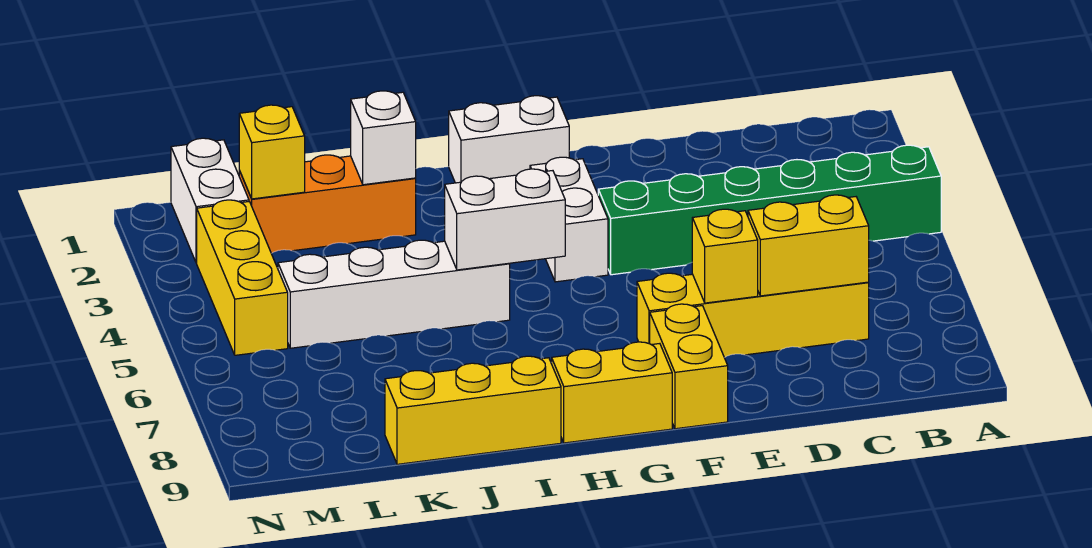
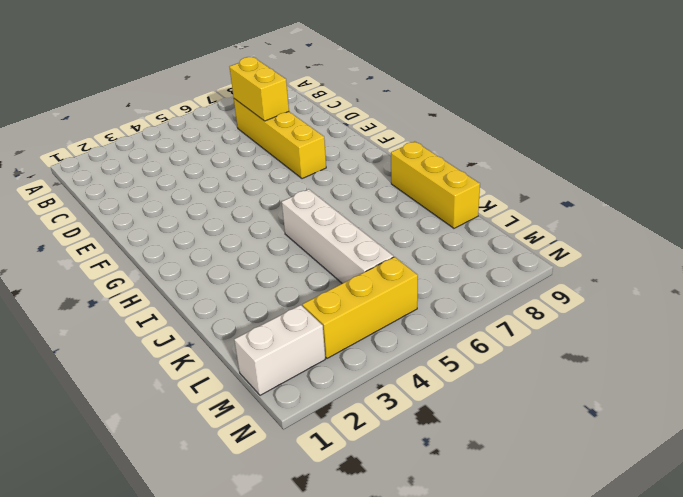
none -> green 1x6 brick [598,145,941,275]
none -> yellow 1x2 brick [650,304,728,429]
none -> white 1x2 brick [449,96,569,183]

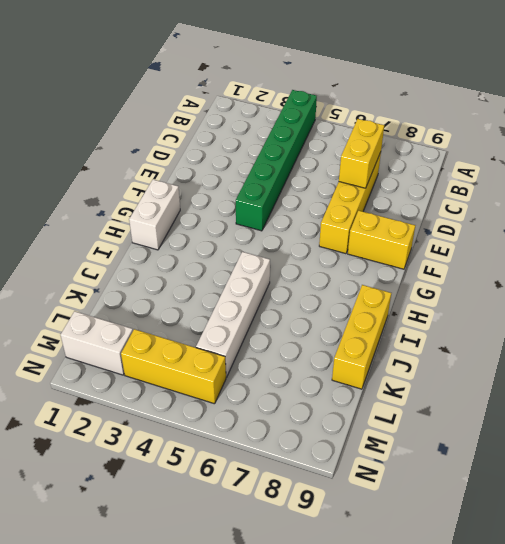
none -> white 1x2 brick [530,157,608,282]
none -> yellow 1x2 brick [552,342,672,443]
none -> orange 1x3 brick [239,155,416,253]

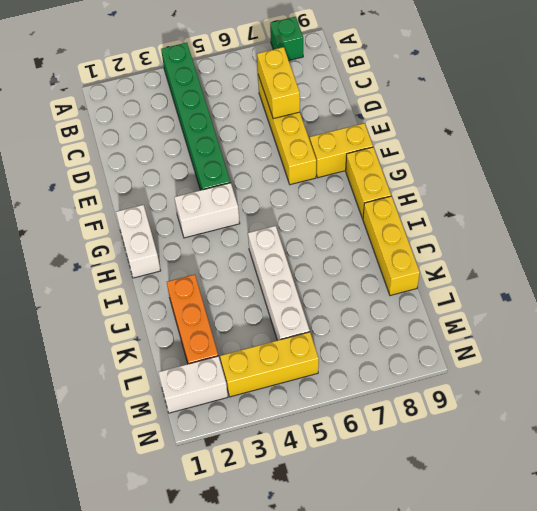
green 1x1 brick [270,17,303,60] -> none
none -> yellow 1x1 brick [692,209,758,303]
none -> white 1x2 brick [445,169,565,270]
none -> white 1x1 brick [351,91,416,185]

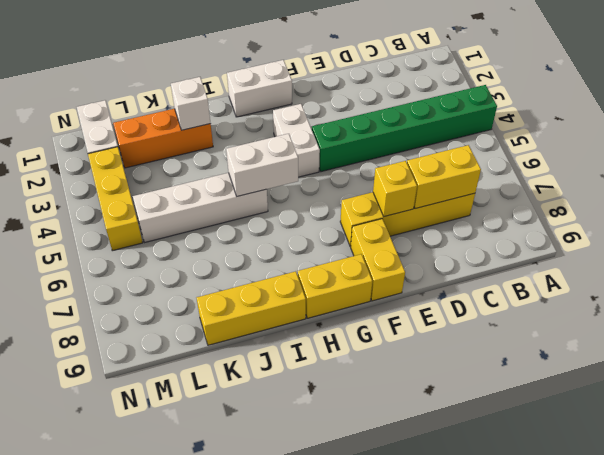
none -> yellow 1x1 brick [239,105,305,199]

